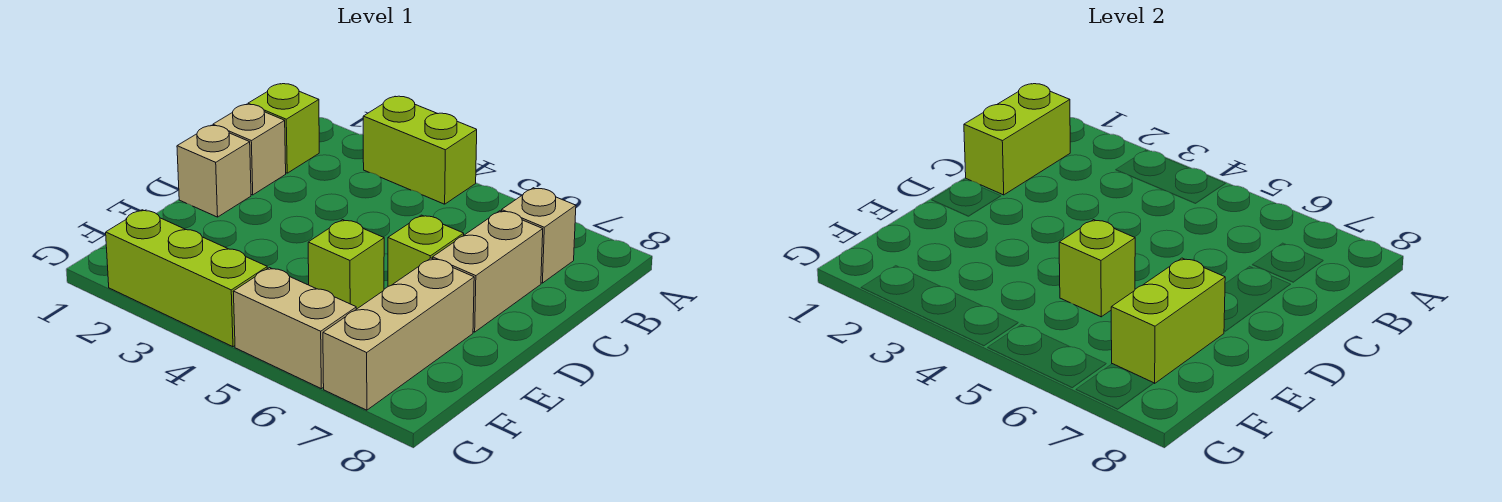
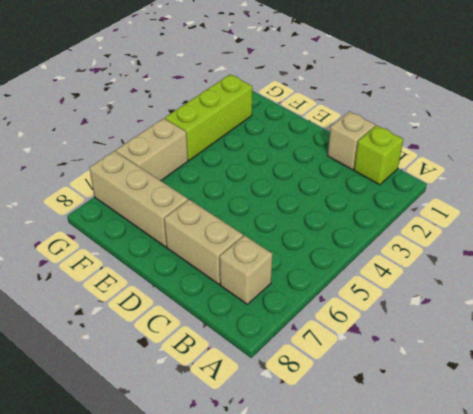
none -> lime 1x2 brick [363,96,477,204]
none -> tan 1x1 brick [177,126,251,217]
none -> lime 1x1 brick [388,215,464,286]

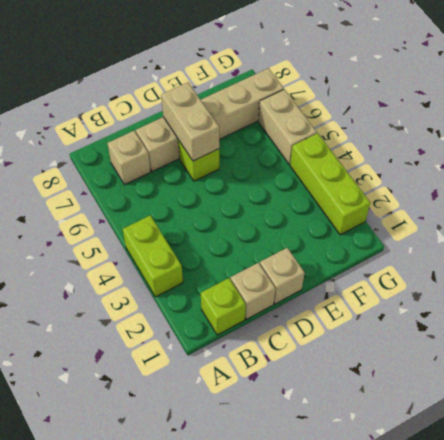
tan 1x2 brick [161,82,219,161] -> none
none -> lime 1x1 brick [308,220,384,309]
none -> lime 1x2 brick [964,84,1070,195]
none -> lime 1x1 brick [1059,220,1135,317]

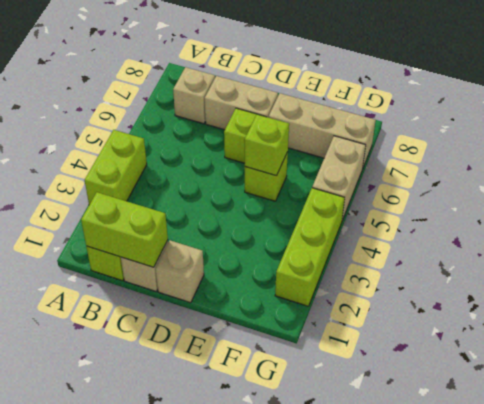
none -> lime 1x2 brick [1111,258,1225,383]

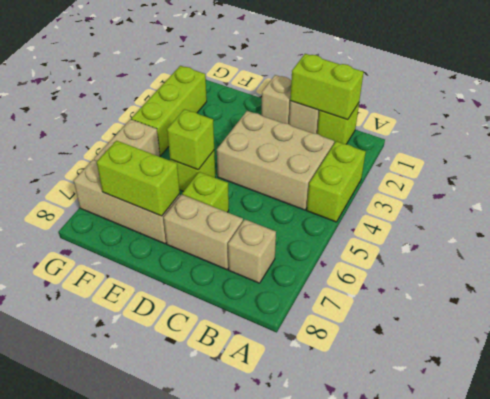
tan 2x3 brick [217,111,334,210] -> none

